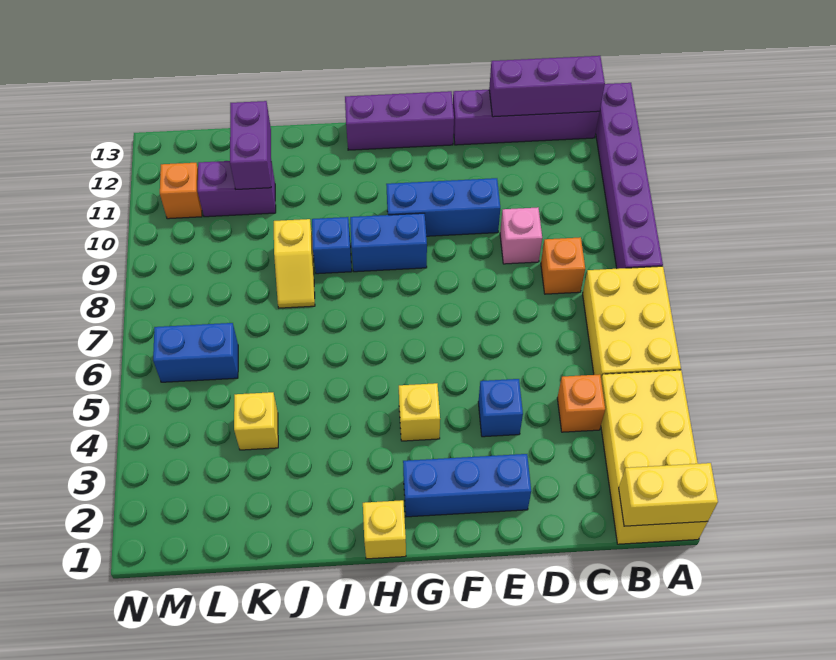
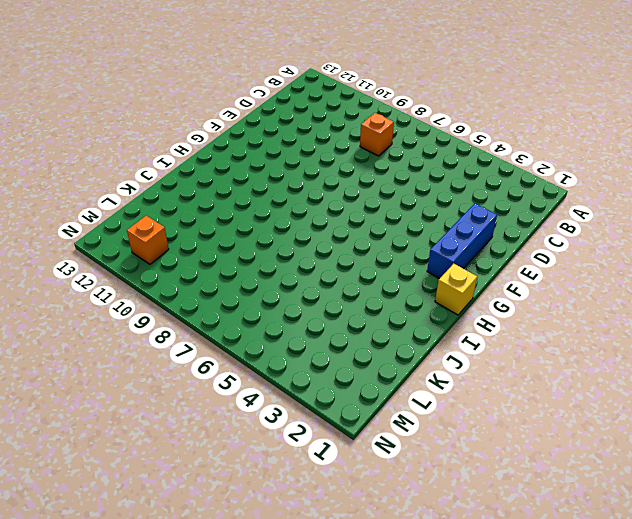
none -> yellow 2x4 brick [601,370,708,544]
none -> yellow 2x3 brick [583,266,681,378]
none -> purple 1x6 brick [596,83,663,269]

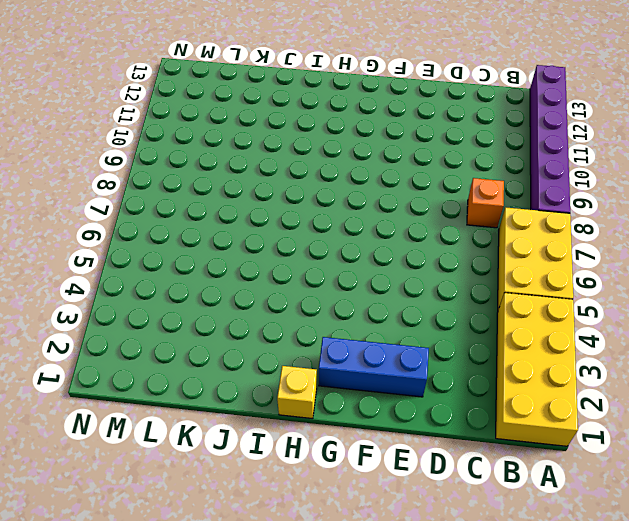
none -> purple 1x4 brick [453,90,599,145]
none -> orange 1x1 brick [557,374,605,432]
none -> pink 1x1 brick [500,207,542,264]

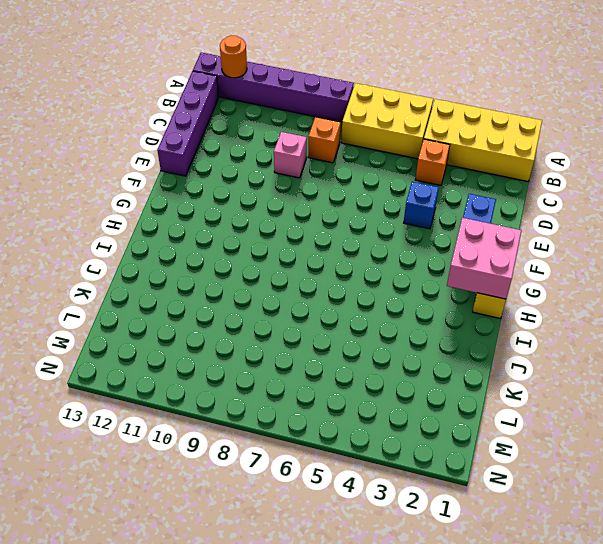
orange 1x1 round brick [220,36,247,78] -> none
pink 2x2 brick [447,218,521,299] -> none
none -> blue 1x3 brick [386,178,500,236]
none -> purple 1x3 brick [345,91,454,150]
none -> yellow 1x1 brick [399,383,440,441]

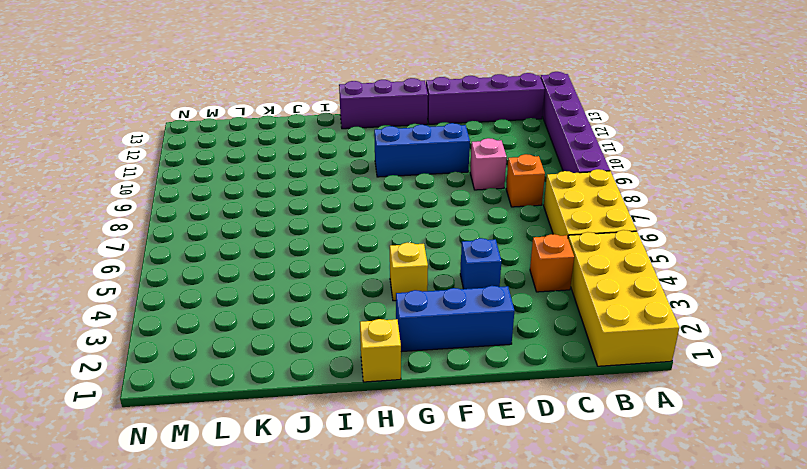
none -> blue 1x2 brick [350,213,427,272]
none -> blue 1x1 brick [312,217,352,274]
none -> yellow 1x2 slope [274,219,315,308]

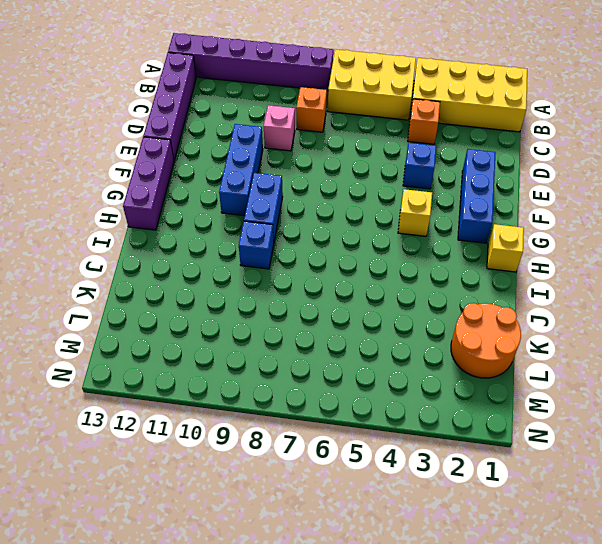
orange 2x2 round brick [451,303,521,378] -> none
none -> yellow 1x2 slope [274,219,315,308]
none -> yellow 1x1 brick [234,392,278,450]
none -> purple 1x2 brick [198,161,276,217]

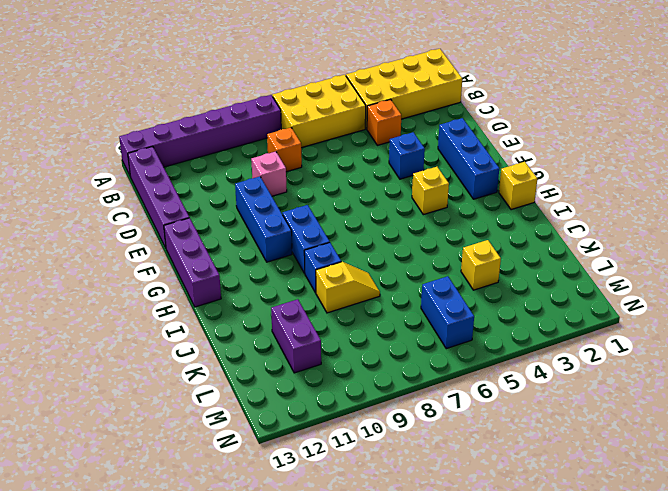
none -> orange 1x1 brick [160,163,202,219]
none -> yellow 1x2 brick [619,463,718,526]
none -> purple 1x3 brick [489,56,605,117]

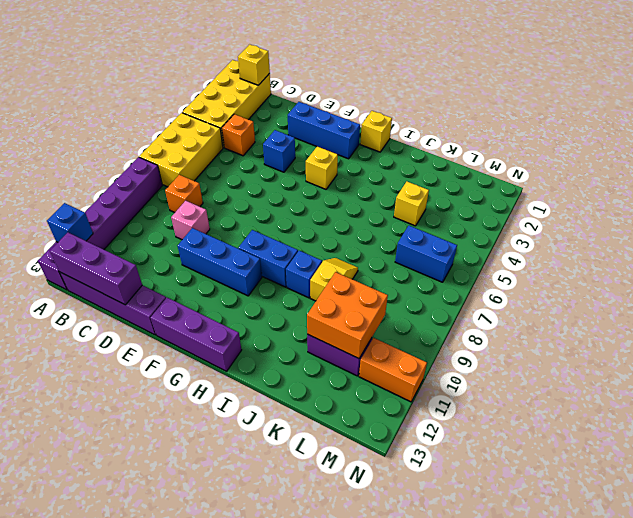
blue 1x1 brick [47,203,93,242] -> none
yellow 1x1 brick [238,44,270,85] -> yellow 1x2 brick [619,463,718,526]
orange 2x2 brick [307,272,388,359] -> purple 1x2 brick [230,101,271,190]
orange 1x2 brick [359,338,427,402] -> orange 1x1 brick [160,163,202,219]

